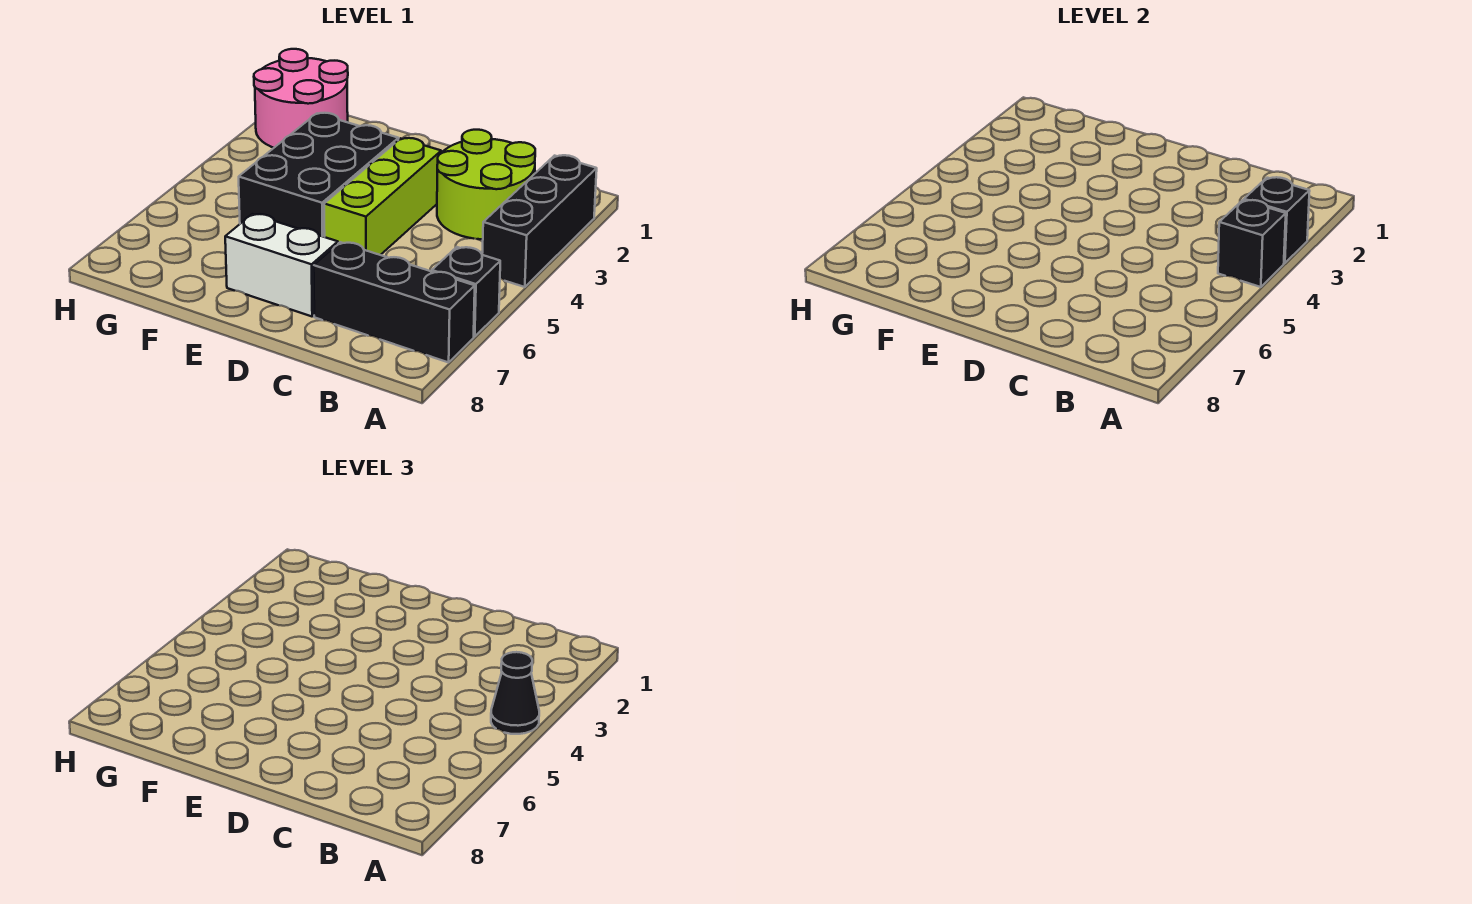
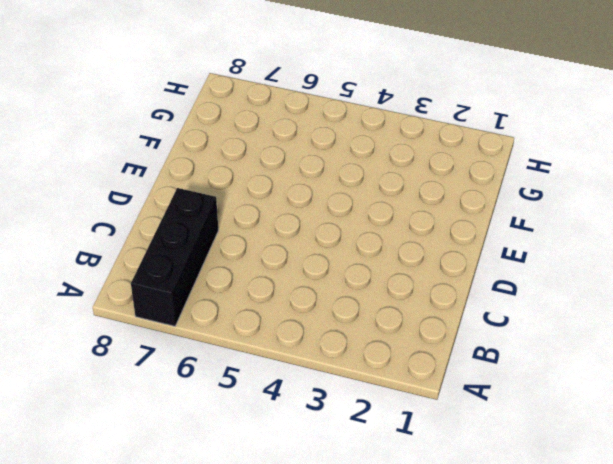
none -> black 1x3 brick [482,155,597,287]
none -> black 1x1 brick [432,247,500,337]

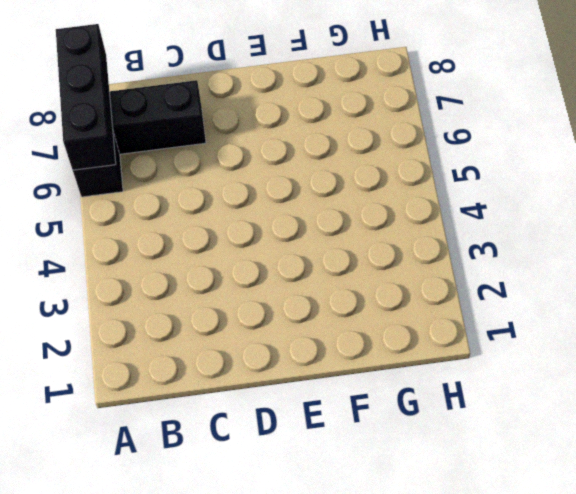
black 1x3 brick [56,24,116,170] -> black 1x3 brick moved to [482,155,597,287]
none -> lime 2x2 round brick [437,130,535,239]
none -> lime 1x3 brick [324,138,441,255]

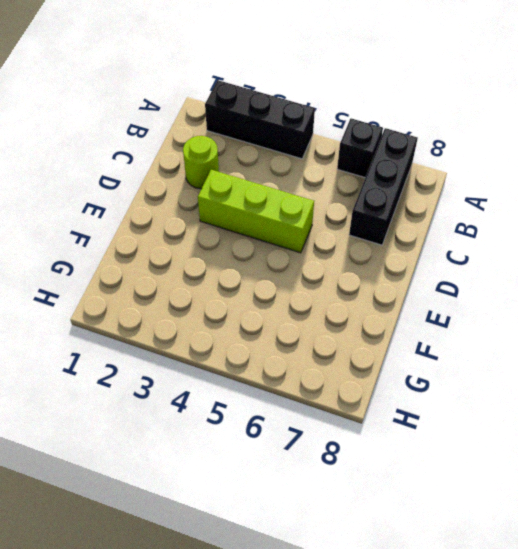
lime 1x1 round brick [183,136,219,189] -> lime 2x2 round brick [437,130,535,239]
none -> white 1x2 brick [225,214,338,316]
none -> black 2x3 brick [239,113,399,237]

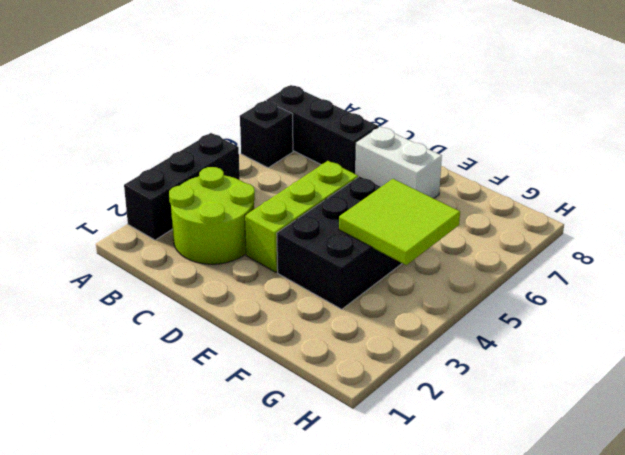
lime 2x2 tile [339,179,460,265] -> none
none -> pink 2x2 round brick [254,49,348,148]
none -> black 1x1 brick [1244,177,1310,263]

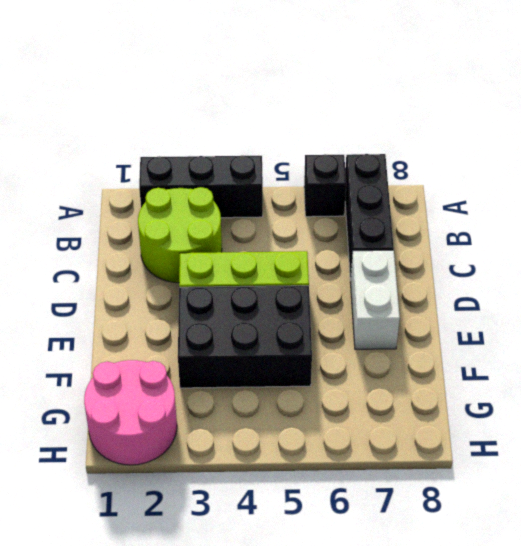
none -> black 1x1 brick [1244,177,1310,263]
none -> black 1x1 brick [1218,200,1286,287]

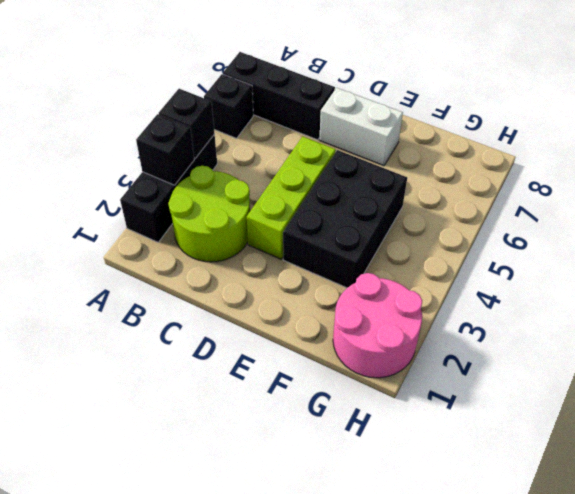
none -> black 1x1 cone [491,652,539,734]

